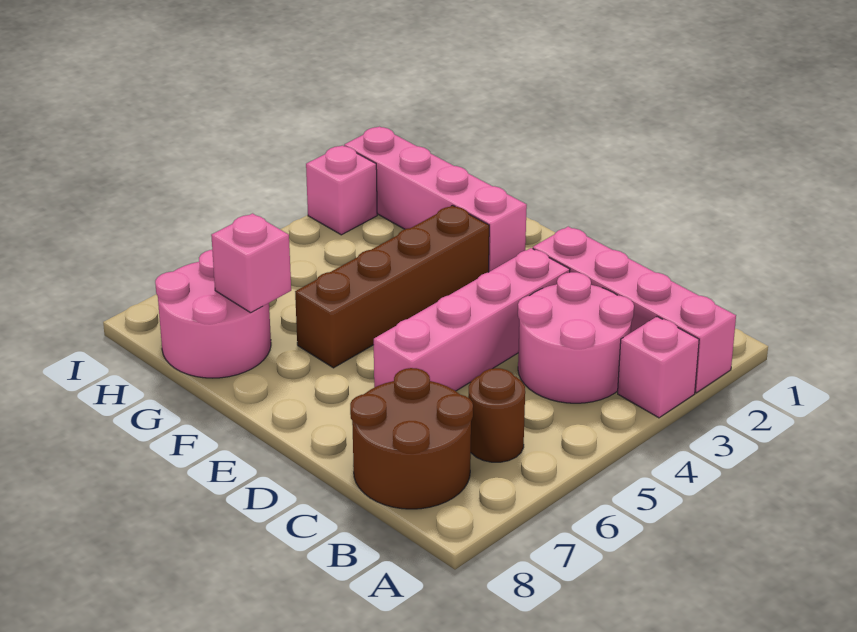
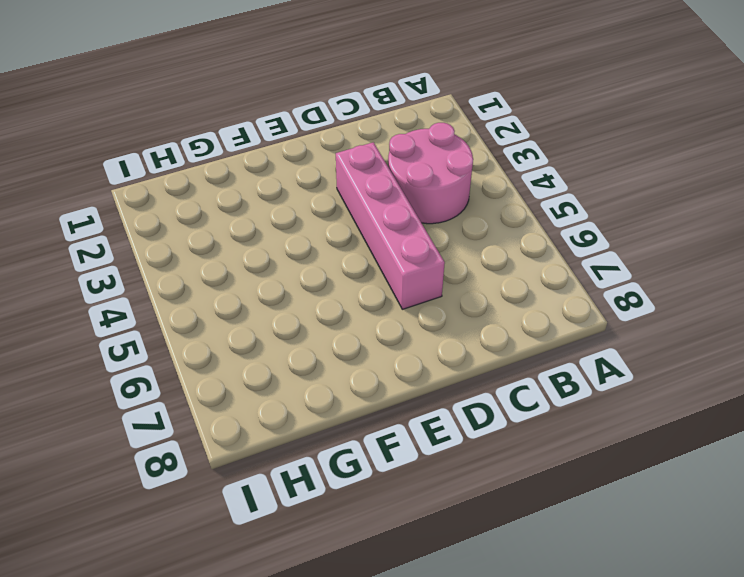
none -> pink 1x4 brick [533,226,736,393]
none -> pink 1x1 brick [618,317,699,418]

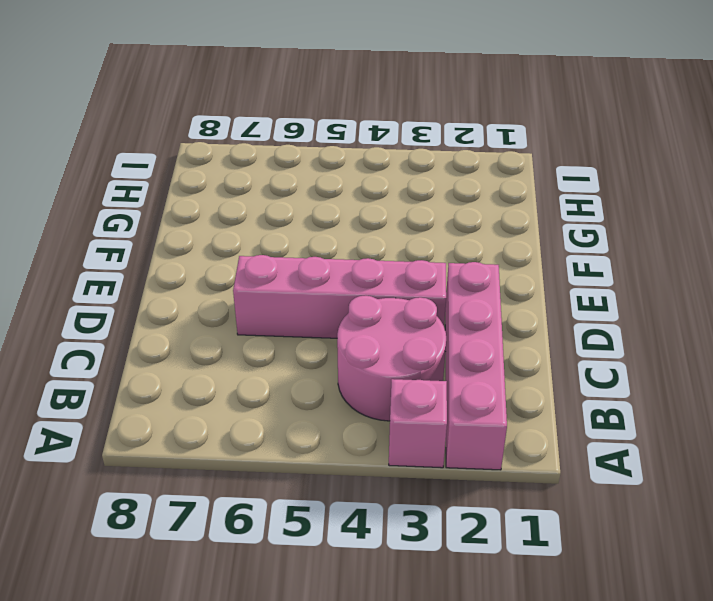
none -> brown 1x1 round brick [468,368,525,462]
none -> brown 2x2 round brick [350,368,473,509]

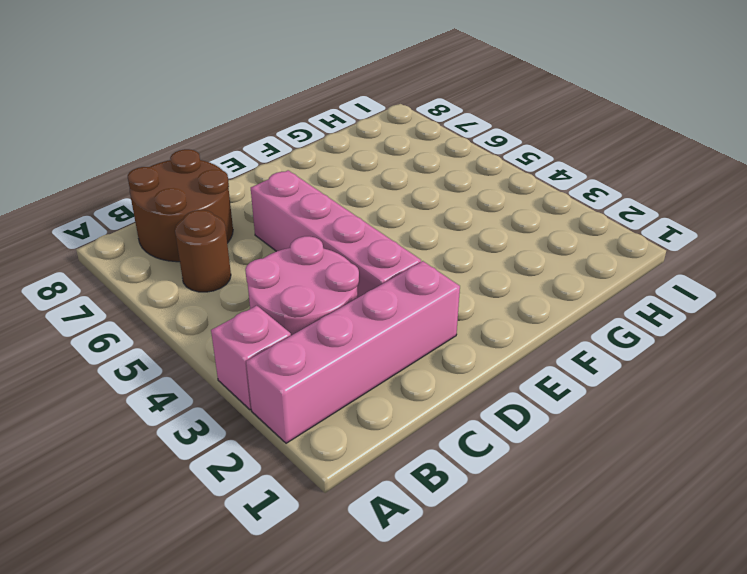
none -> pink 1x4 brick [344,127,527,272]
none -> brown 1x4 brick [295,205,489,368]

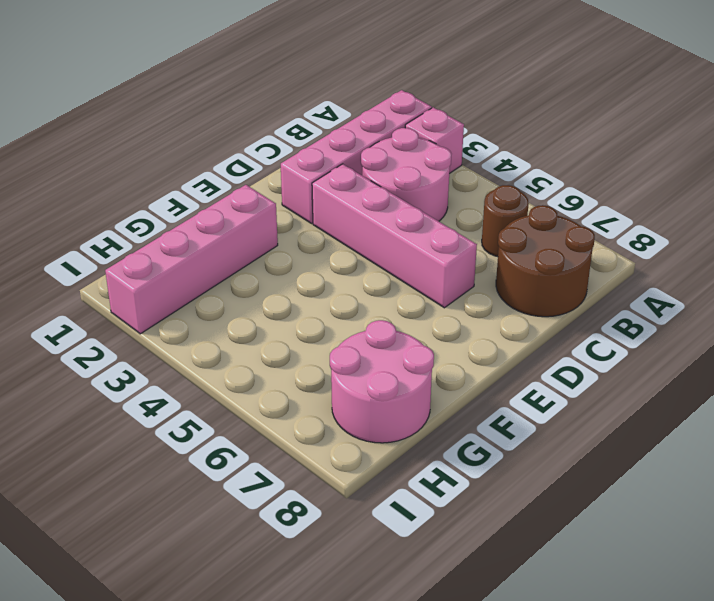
none -> brown 1x4 brick [295,205,489,368]
none -> pink 1x1 brick [306,145,377,235]

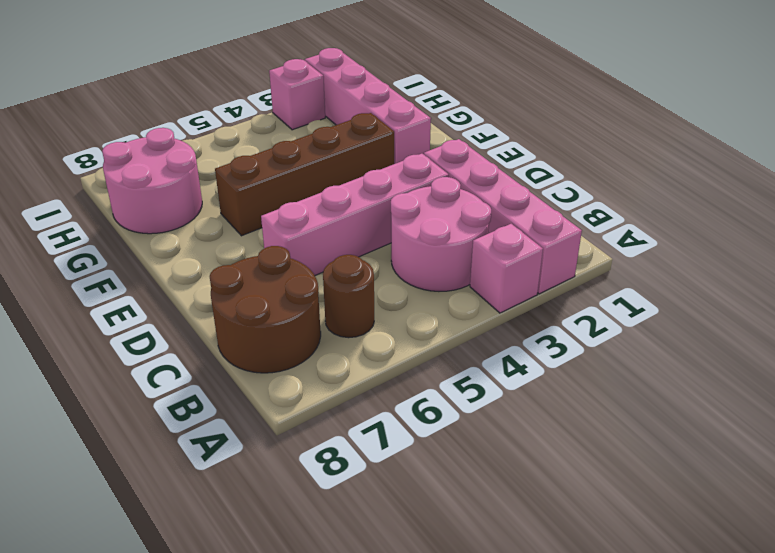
none -> pink 1x1 brick [211,213,291,313]

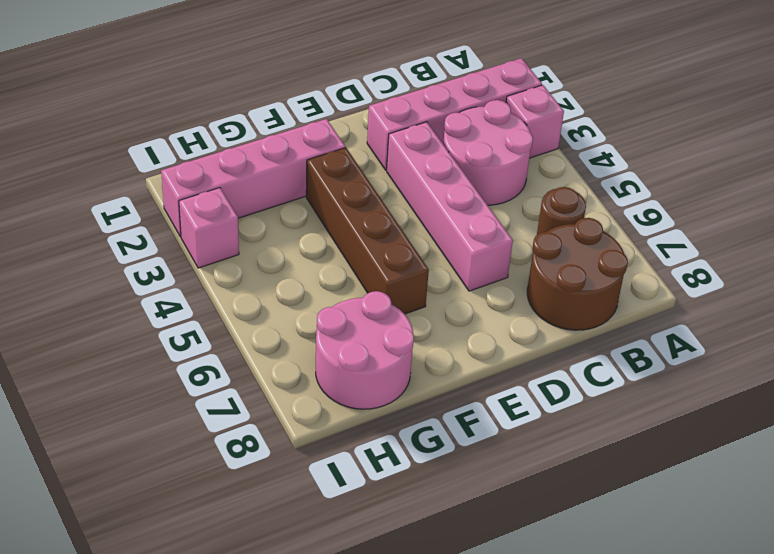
none -> pink 1x1 brick [211,213,291,313]

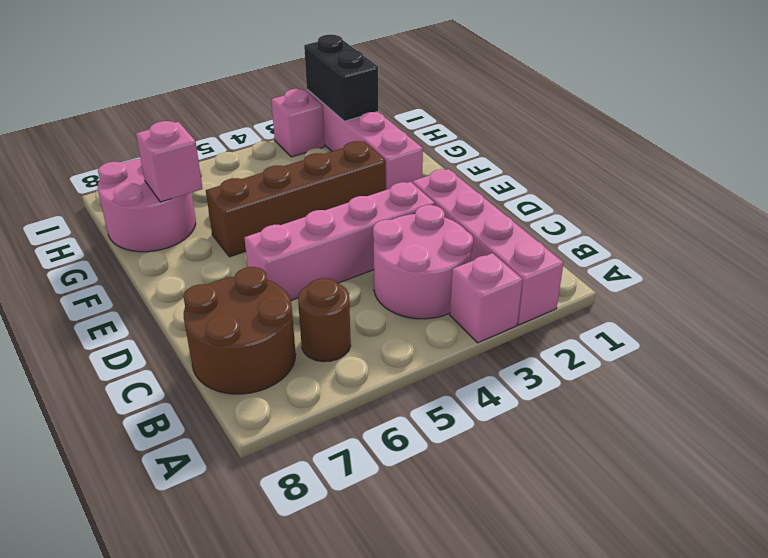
black 1x2 brick [304,35,378,121] -> none

